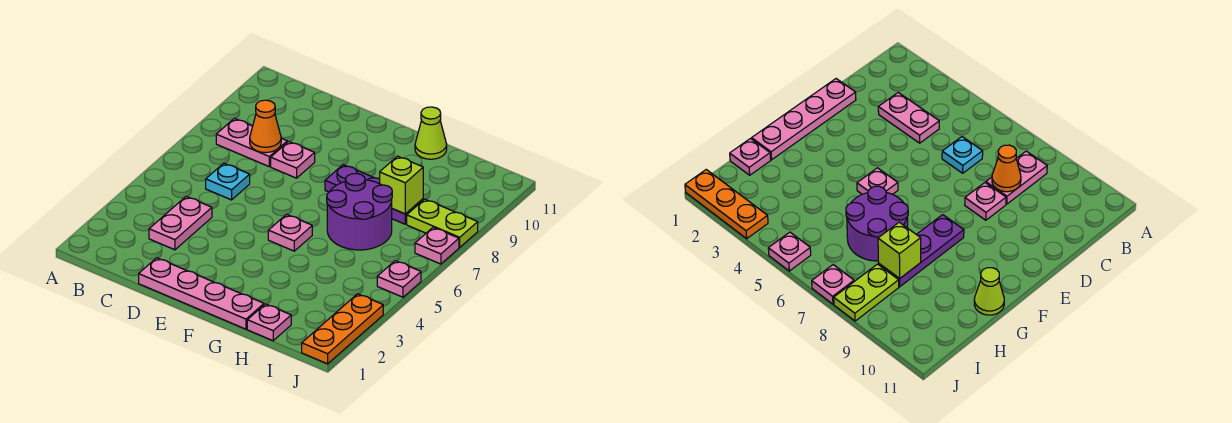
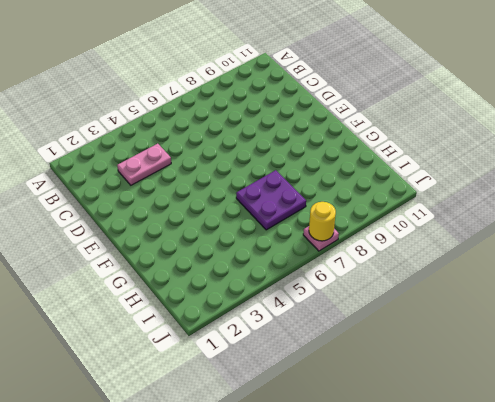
purple 2x2 plate [236,170,306,230] -> purple 2x2 round brick [327,173,392,250]
yellow 1x1 round brick [309,202,336,241] -> none
none -> pink 1x2 plate [216,118,287,166]
none -> cyan 1x1 plate [206,163,250,200]
none -> pink 1x4 plate [139,258,264,329]

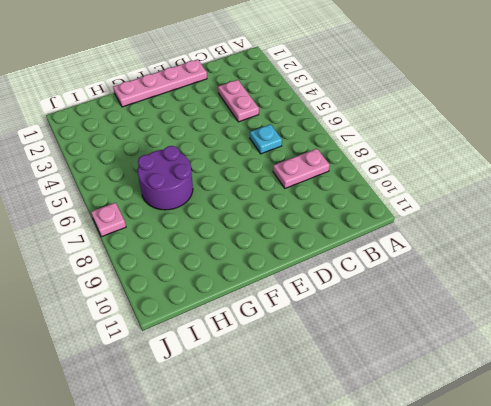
none -> pink 1x1 plate [271,142,315,178]
none -> pink 1x1 plate [268,214,312,251]
none -> purple 1x3 plate [325,165,423,224]

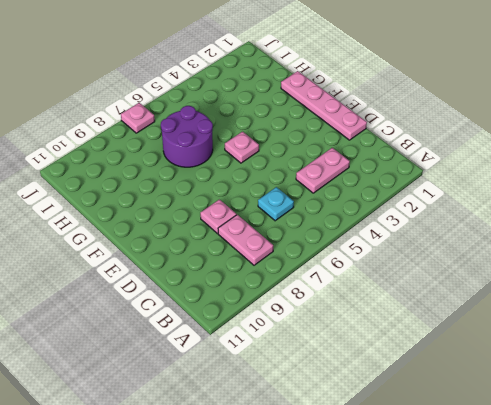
none -> purple 1x3 plate [325,165,423,224]
none -> lime 1x1 cone [415,107,447,159]
none -> pink 1x1 plate [247,304,291,341]

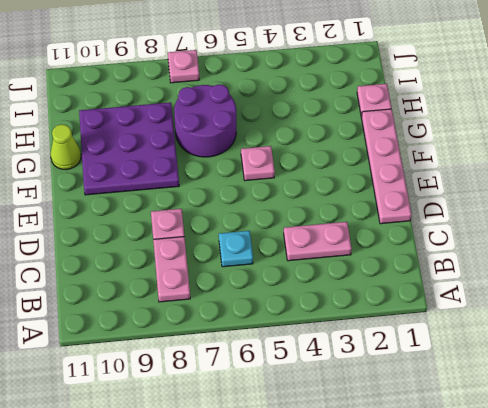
purple 3x3 plate [79,102,179,195] -> purple 1x3 plate [325,165,423,224]
none -> lime 1x2 plate [407,199,478,247]
none -> orange 1x3 plate [302,294,383,364]
none -> pink 1x1 plate [377,261,421,297]

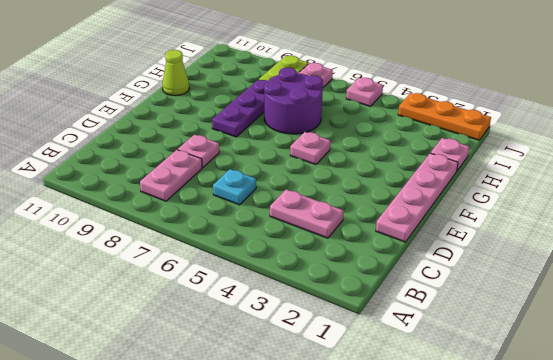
none -> orange 1x1 cone [250,100,281,153]
none -> lime 1x1 brick [380,156,423,214]

